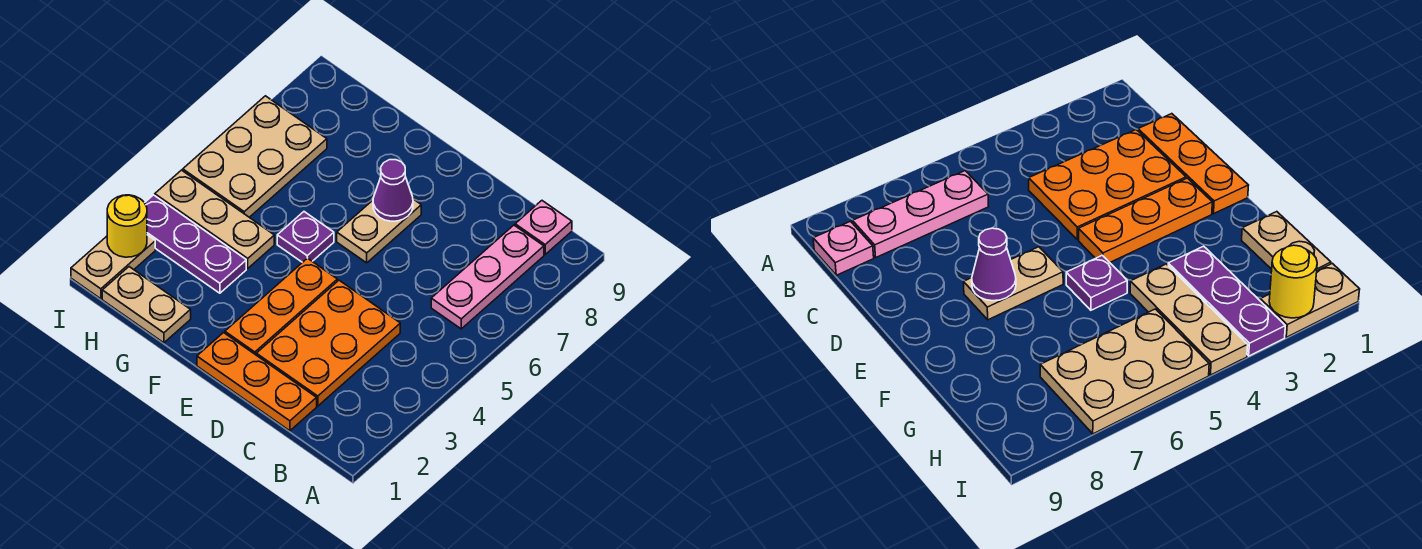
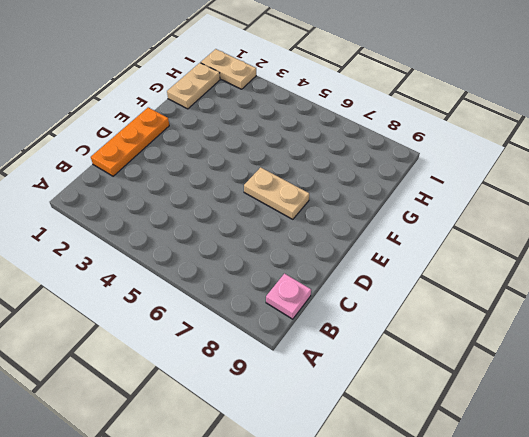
none -> pink 1x3 plate [431,225,544,329]
none -> orange 2x3 plate [256,280,400,406]
none -> orange 1x3 plate [225,258,337,355]

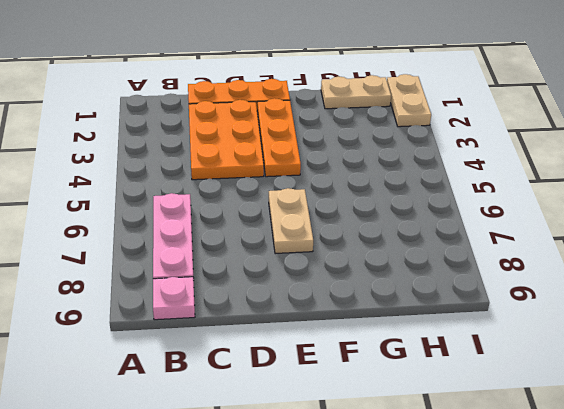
none -> purple 1x1 plate [277,212,334,262]
none -> purple 1x3 plate [145,195,246,293]
none -> tan 1x3 plate [155,170,274,268]

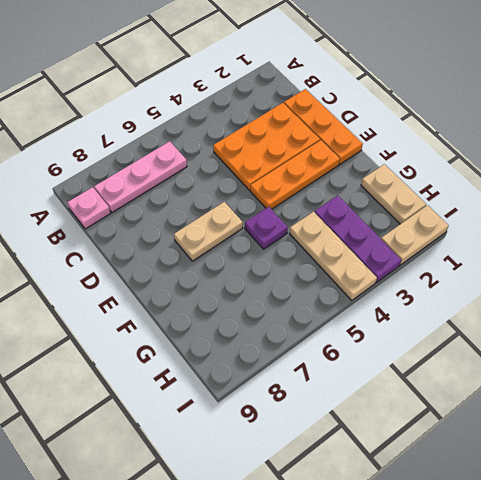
none -> tan 2x3 plate [183,96,327,217]
none -> purple 1x1 cone [373,160,413,221]
none -> yellow 1x1 round brick [107,195,147,257]

